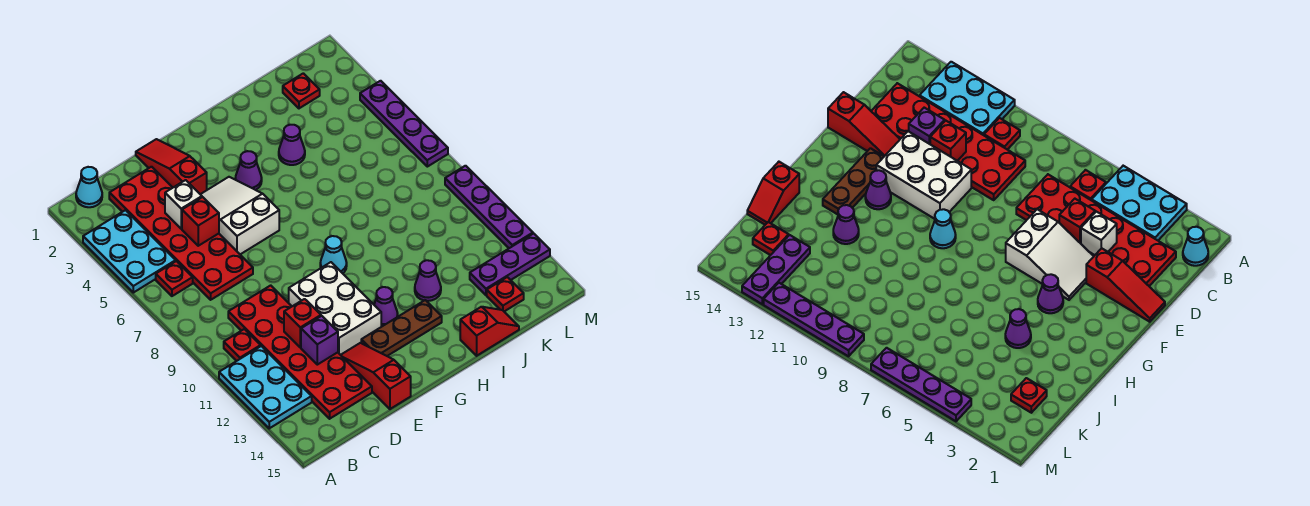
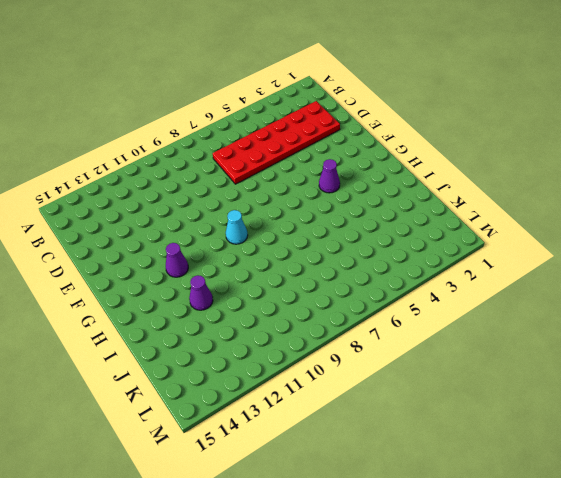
none -> cyan 2x3 plate [83,210,176,293]
none -> cyan 2x3 plate [219,346,312,428]
none -> cyan 1x1 cone [76,167,102,207]

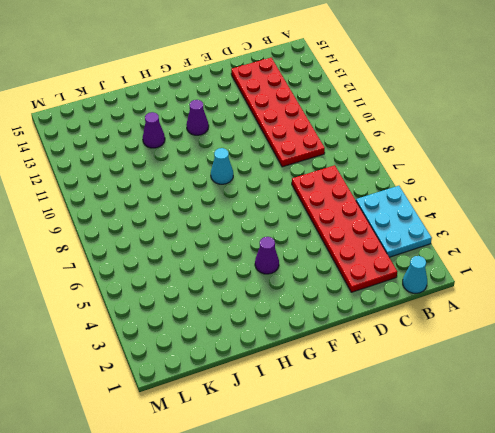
none -> cyan 2x3 plate [219,346,312,428]
none -> red 1x1 plate [156,261,193,296]
none -> red 1x1 plate [224,329,261,361]

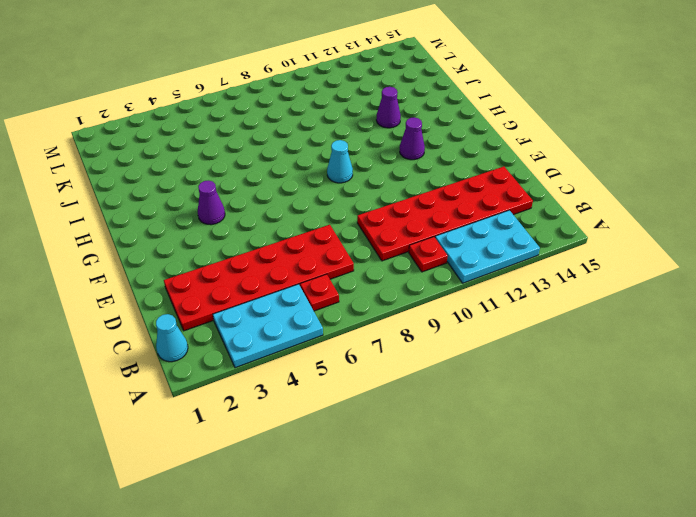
none -> red 1x3 slope [136,139,207,194]
none -> white 2x3 slope [200,177,279,254]
none -> white 2x3 brick [289,262,381,355]

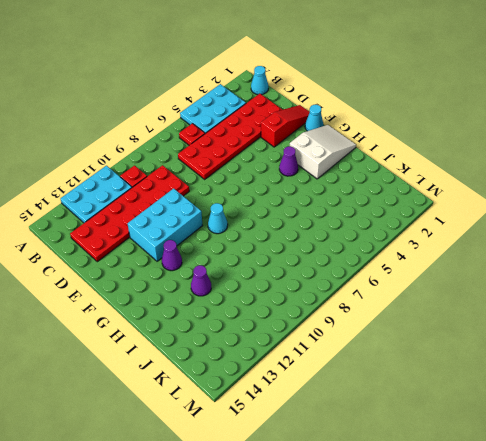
cyan 2x3 brick [128,188,202,261] -> white 2x3 brick [289,262,381,355]
cyan 1x1 cone [305,105,323,131] -> none
white 2x3 slope [290,125,356,179] -> white 2x3 slope moved to [200,177,279,254]
none -> red 1x3 slope [341,343,411,409]
none -> brown 1x3 plate [361,300,442,356]
none -> purple 1x1 cone [279,125,305,165]

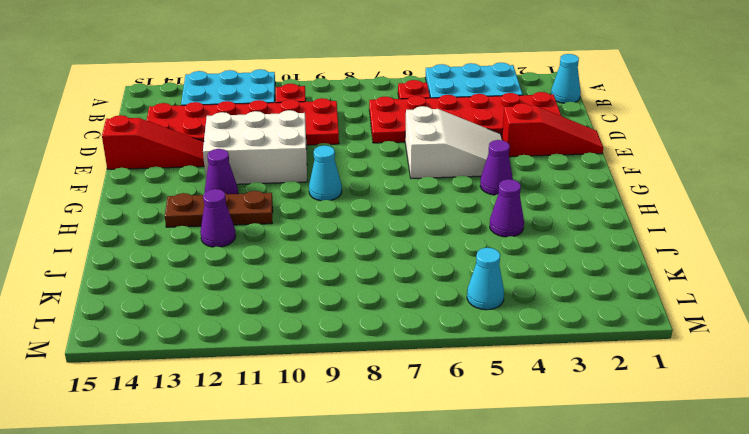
brown 1x3 plate [165,191,273,227] -> brown 1x3 plate turned to [361,300,442,356]
cyan 1x1 cone [467,248,504,310] -> none
none -> red 1x2 slope [460,307,519,356]
none -> red 1x1 plate [283,73,320,108]
none -> purple 1x3 plate [470,233,550,295]

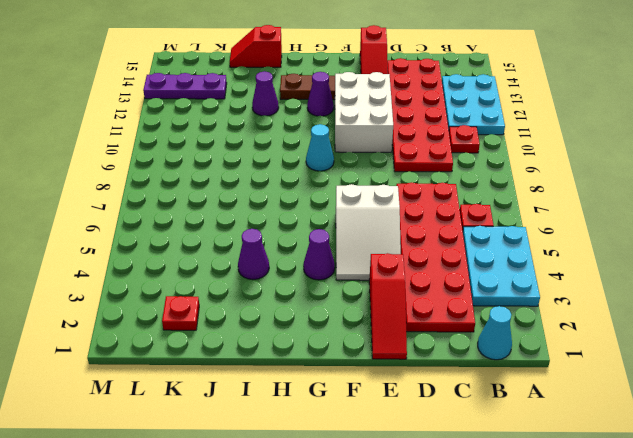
none -> red 1x1 plate [487,277,524,311]
none -> purple 1x4 plate [360,81,448,167]
none -> purple 1x4 plate [445,166,533,248]

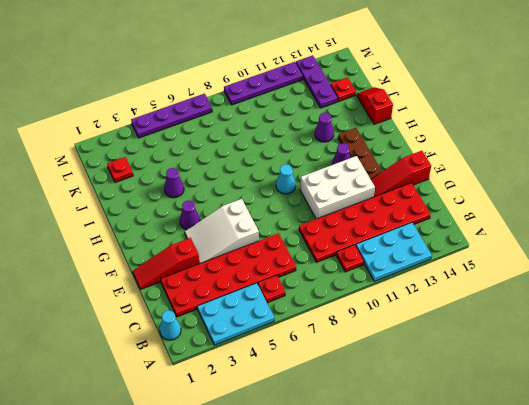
none -> white 1x1 brick [165,180,202,229]
none -> red 1x1 brick [182,197,219,246]
none -> red 1x1 brick [284,299,321,348]

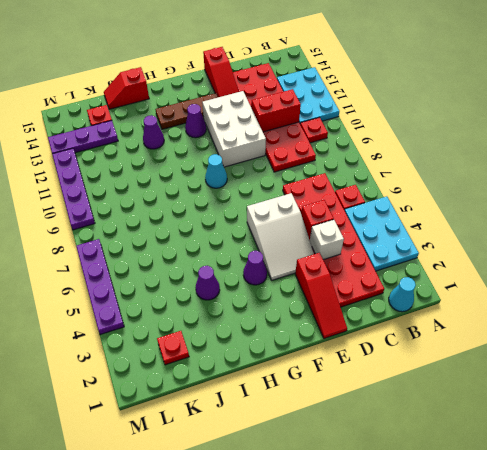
red 1x2 brick [252,89,301,132] -> red 1x1 brick [284,299,321,348]
none -> purple 1x1 brick [301,316,338,365]

